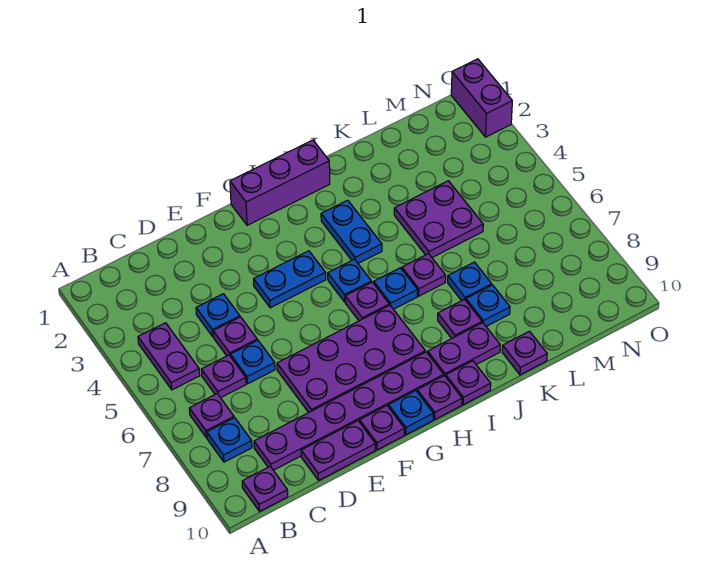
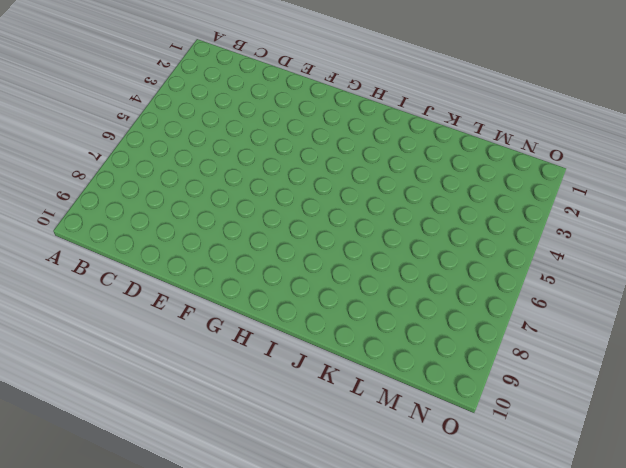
none -> purple 1x2 plate [138,323,200,390]
none -> purple 1x1 plate [189,394,234,438]
none -> blue 1x1 plate [207,418,252,462]

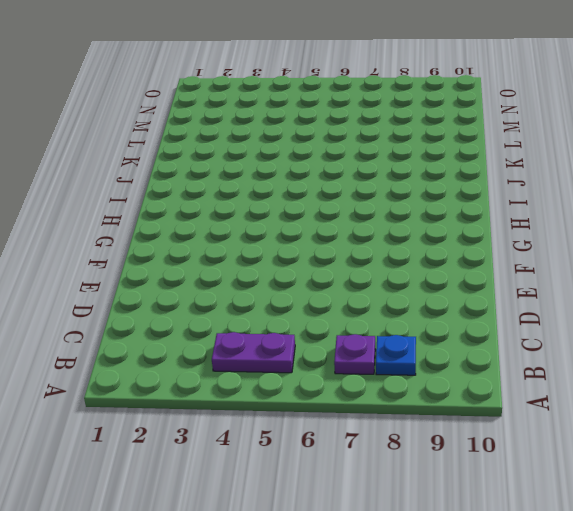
none -> purple 1x1 plate [242,467,288,511]
none -> purple 1x1 plate [201,355,246,398]
none -> purple 1x6 plate [254,352,444,470]

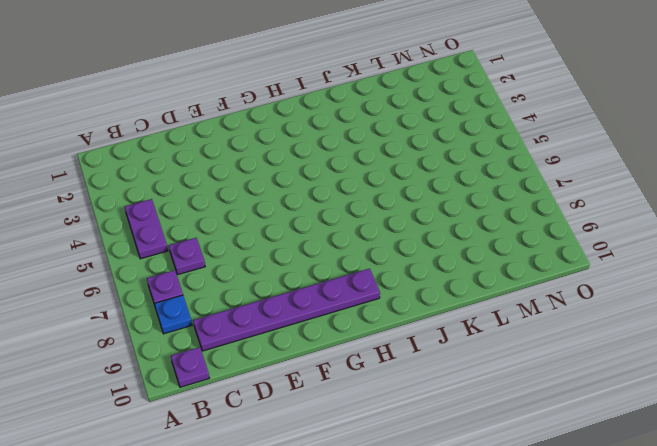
none -> blue 1x1 plate [196,294,240,337]
none -> purple 1x1 plate [213,317,257,357]
none -> blue 1x1 plate [231,340,275,384]

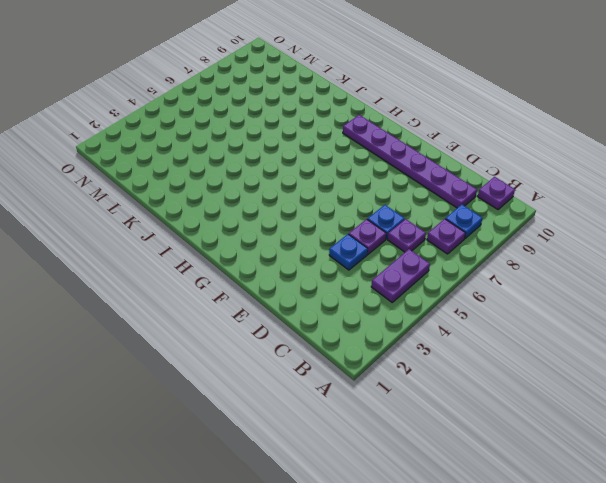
none -> purple 1x2 plate [301,421,376,480]
none -> purple 2x4 plate [277,305,425,413]
none -> blue 1x2 plate [254,251,326,308]

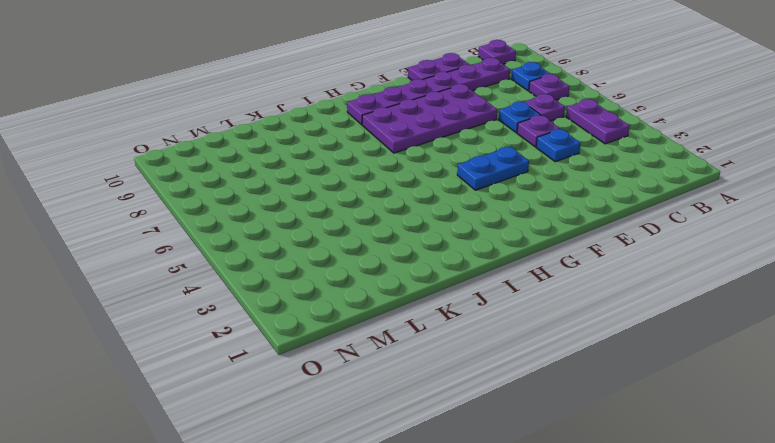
none -> purple 1x1 plate [360,406,405,450]
none -> purple 1x3 brick [230,140,330,225]
none -> blue 1x1 plate [388,391,433,435]

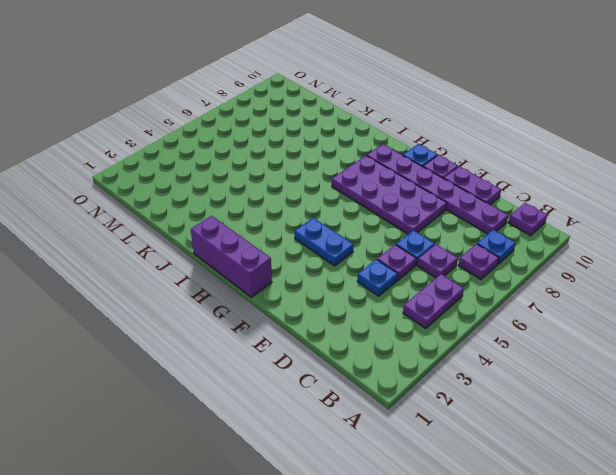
none -> blue 1x1 plate [328,259,371,302]
none -> purple 1x1 plate [345,282,389,321]
none -> purple 1x1 plate [417,376,462,419]

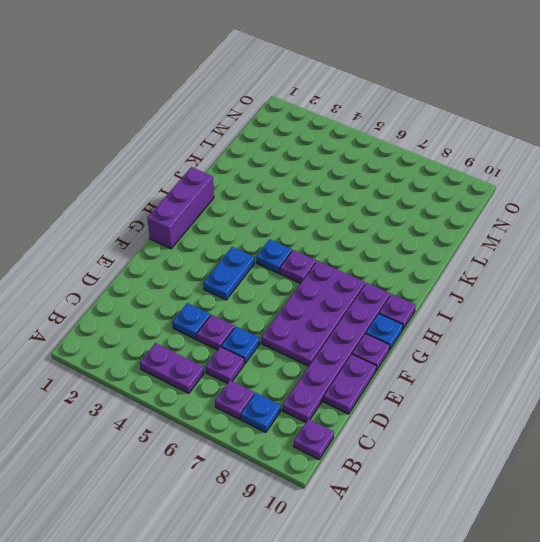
none -> blue 1x2 plate [321,200,382,263]
none -> blue 1x1 plate [374,268,418,309]
none -> purple 1x2 plate [428,323,500,377]

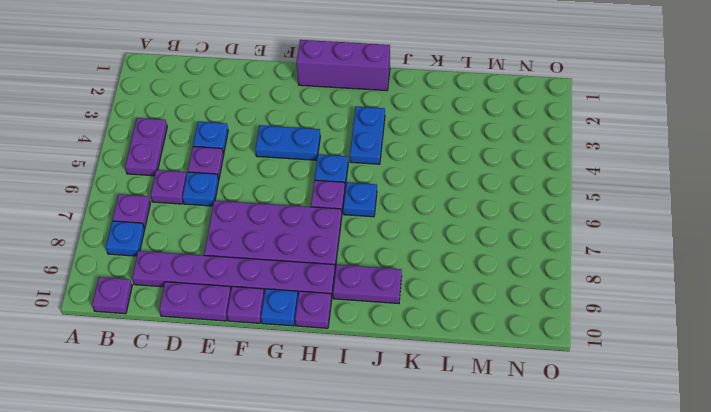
none -> purple 1x1 plate [446,361,491,405]
none -> purple 1x1 plate [402,254,446,296]
none -> purple 1x1 plate [438,300,482,338]

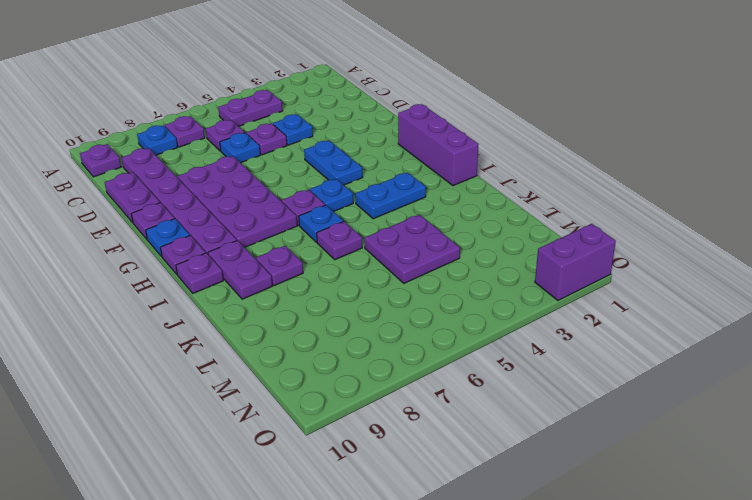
none -> blue 1x1 plate [448,262,492,301]
none -> blue 1x1 plate [466,285,510,326]
none -> purple 1x1 plate [502,331,547,375]

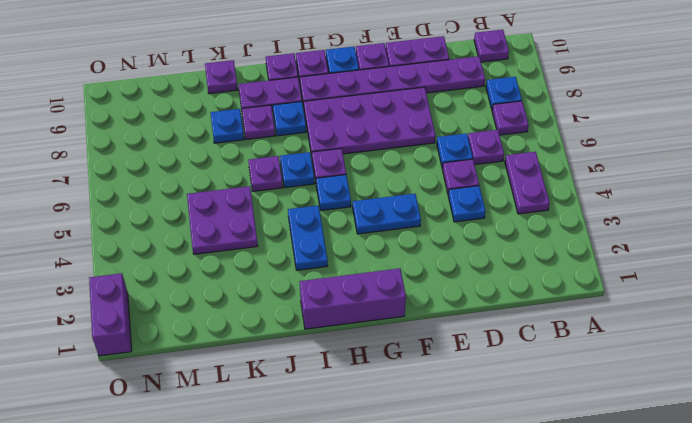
blue 1x1 plate [273,102,306,136] -> blue 1x1 plate moved to [448,262,492,301]

